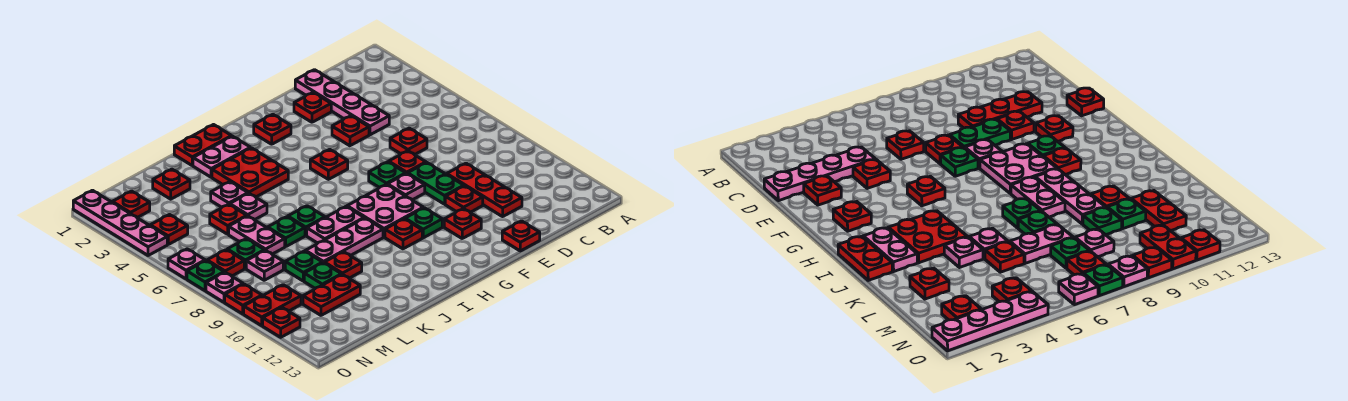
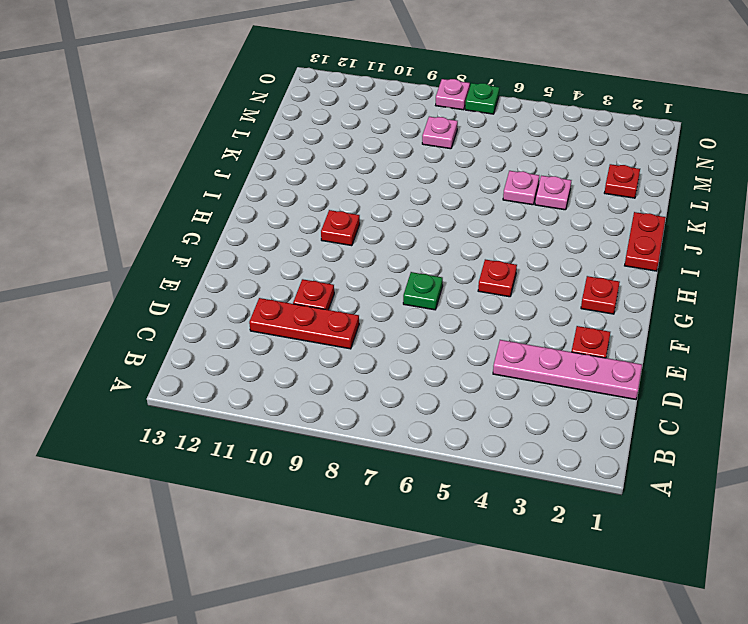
none -> red 1x1 plate [390,128,427,155]
none -> red 1x1 plate [332,116,369,146]
none -> red 1x1 plate [389,151,426,174]
none -> green 1x2 plate [408,163,464,204]

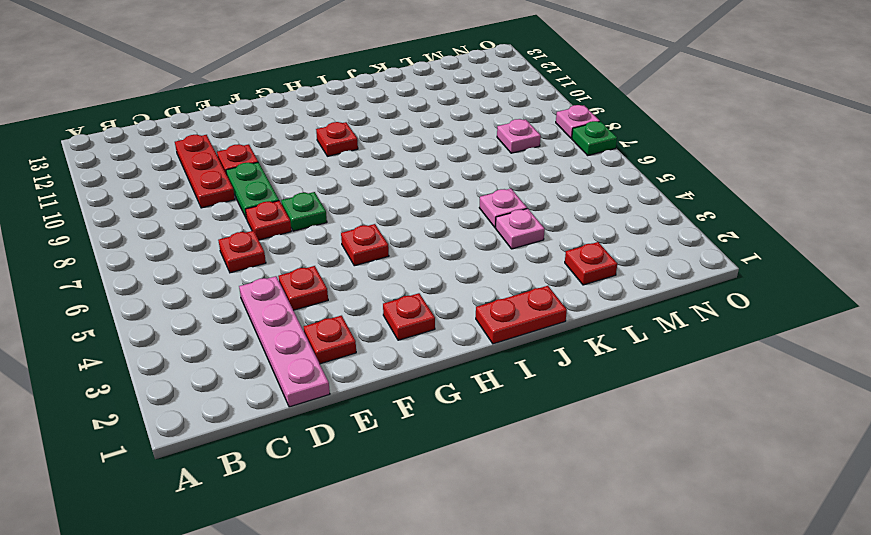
none -> red 1x1 plate [502,221,540,251]
none -> pink 1x1 plate [387,173,425,200]
none -> red 1x1 plate [444,208,481,238]
none -> pink 2x2 plate [347,184,423,237]

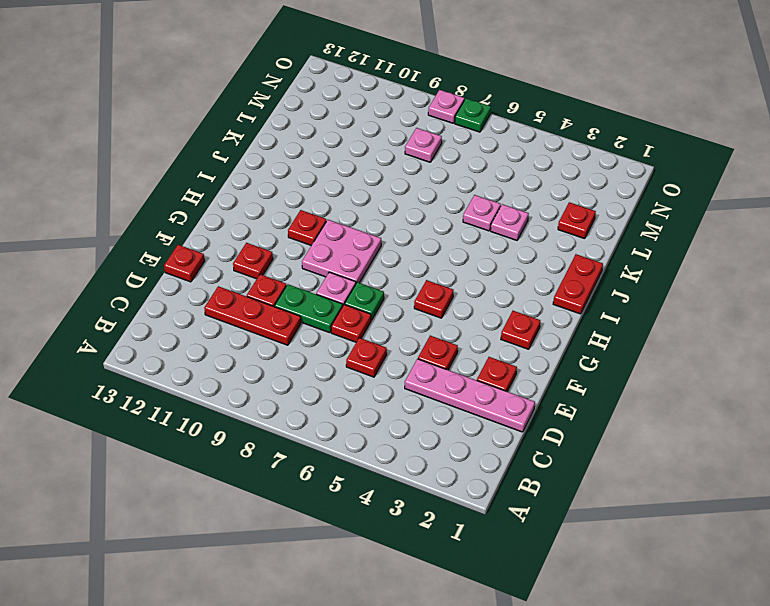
none -> green 1x1 plate [405,208,442,238]
none -> pink 1x2 plate [193,136,251,177]
none -> red 2x2 plate [212,148,288,197]
none -> pink 1x2 plate [307,207,364,243]

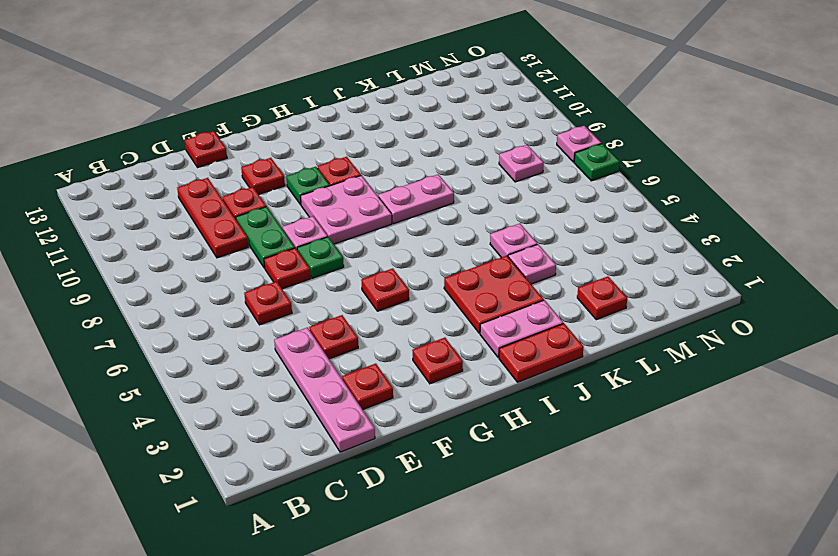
none -> pink 1x3 plate [305,218,383,263]
none -> green 1x1 plate [288,206,325,236]
none -> green 1x1 plate [268,217,305,247]
none -> red 1x1 plate [324,252,362,278]

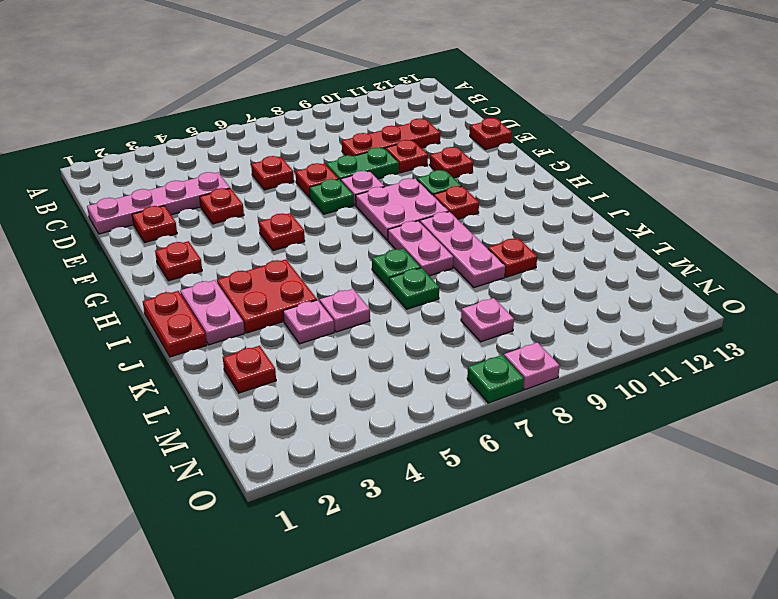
none -> red 1x1 plate [210,204,247,234]
none -> pink 1x2 plate [229,216,285,254]
none -> green 1x1 plate [285,251,323,281]
none -> green 1x1 plate [304,263,341,288]

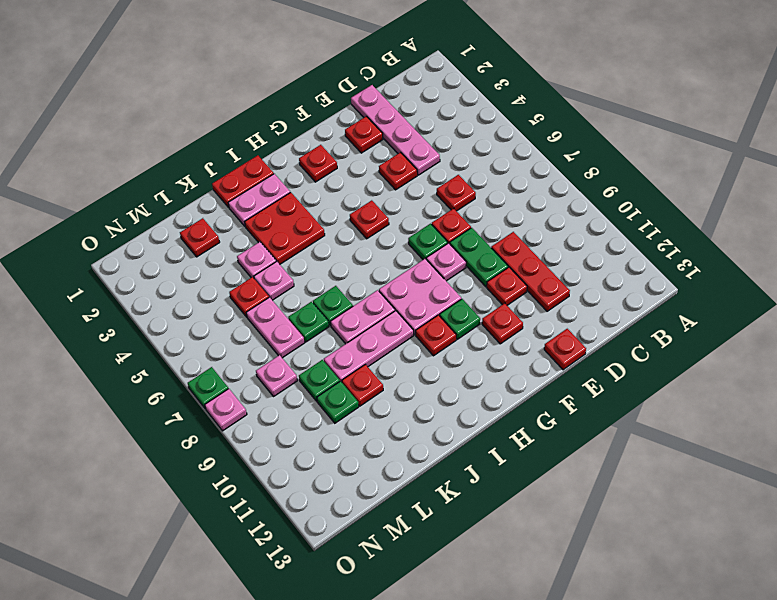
none -> red 1x2 plate [303,274,360,315]
none -> green 1x1 plate [227,239,265,269]
none -> red 1x1 plate [112,191,150,217]
none -> red 1x1 plate [150,215,188,244]

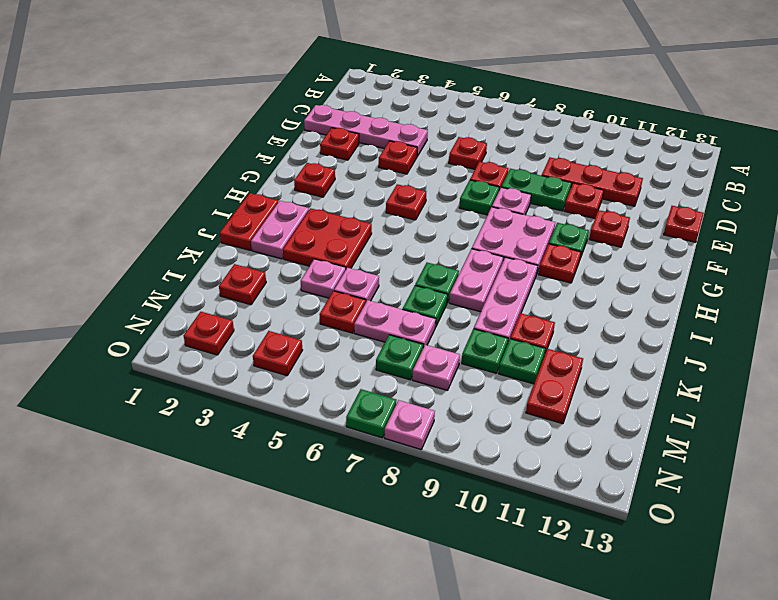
none -> red 1x1 plate [207,250,244,276]
none -> red 1x2 plate [244,285,301,326]
none -> pink 1x4 plate [73,190,167,256]
none -> pink 1x1 plate [168,249,205,279]

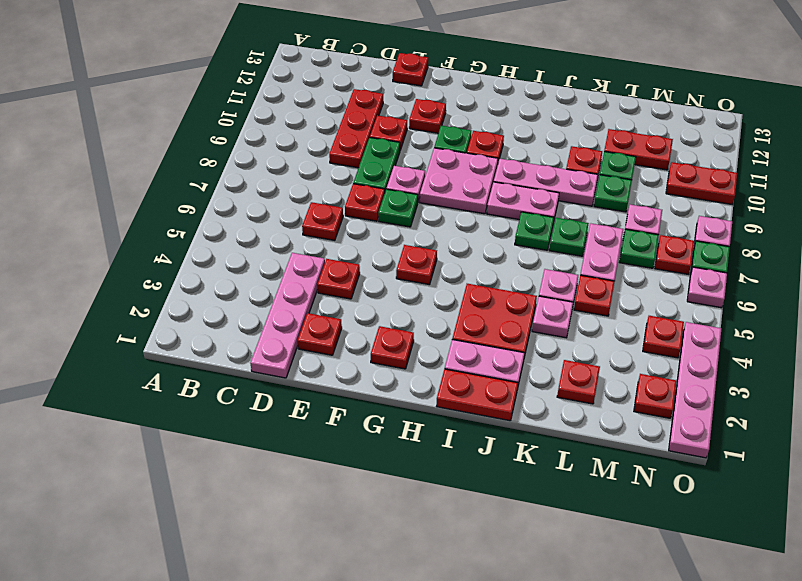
none -> red 1x1 plate [225,284,262,314]
none -> red 1x1 plate [263,307,300,337]

